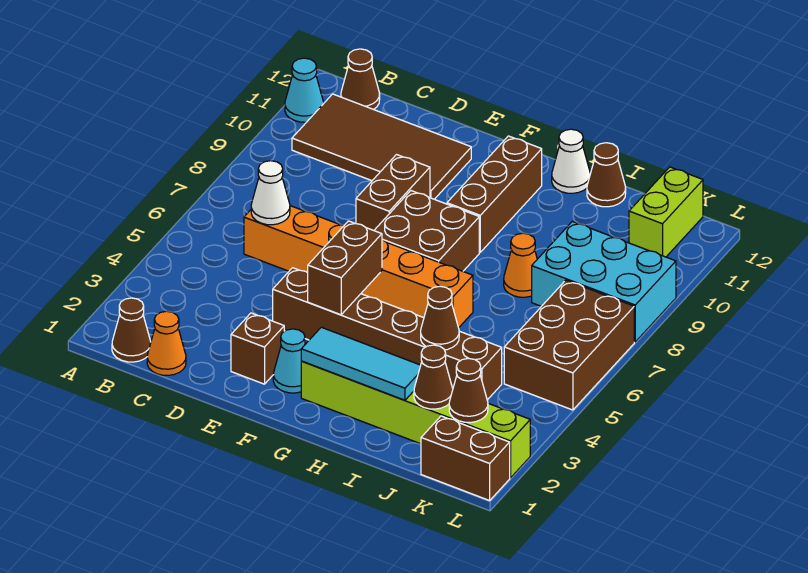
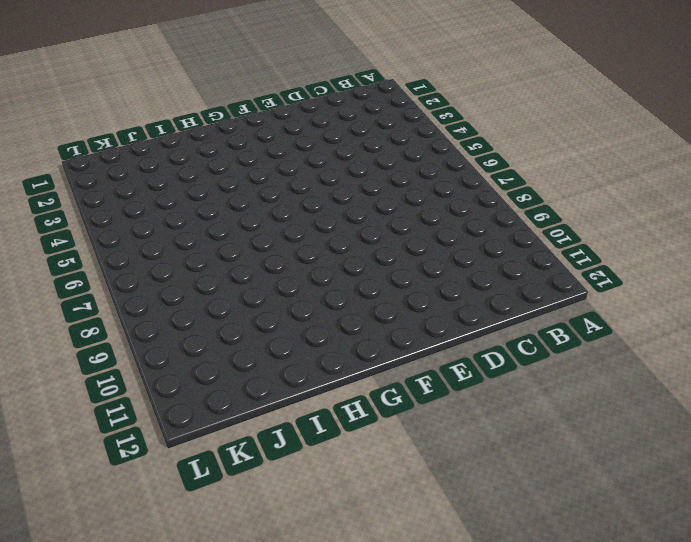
none -> cyan 1x1 cone [285,58,324,122]
none -> brown 1x1 cone [112,298,151,362]
none -> brown 2x4 tile [292,94,471,199]

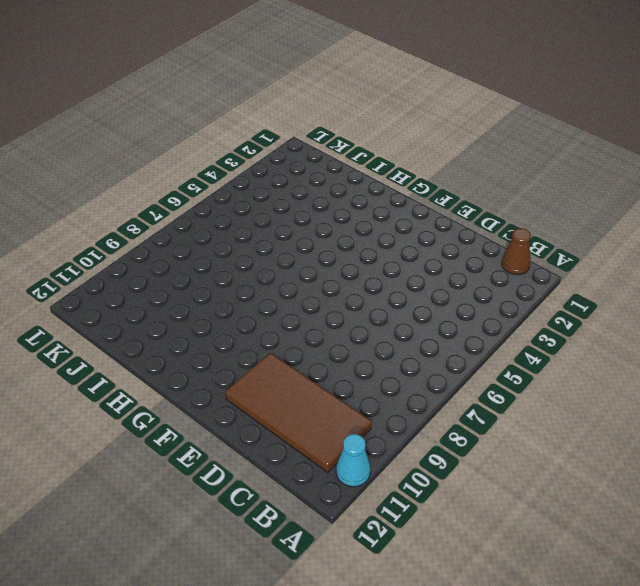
none -> brown 1x1 cone [341,49,380,110]
none -> orange 1x1 cone [147,311,186,375]
none -> orange 1x6 brick [244,206,473,328]

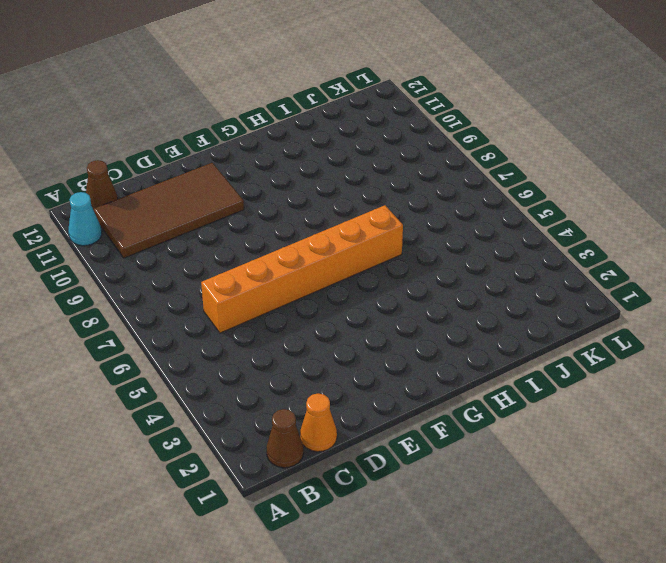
none -> brown 1x1 brick [231,313,284,384]
none -> brown 1x6 brick [273,268,502,400]
none -> brown 1x2 brick [356,155,430,230]

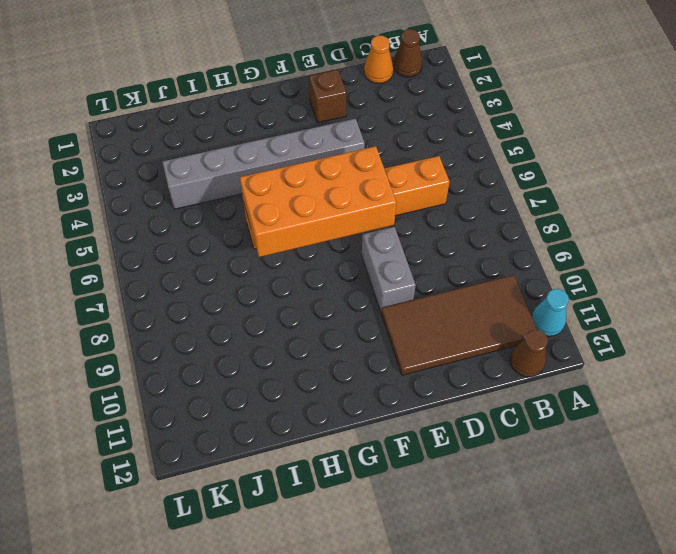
grey 1x6 brick [163,119,365,209] -> brown 1x6 brick [273,268,502,400]
orange 2x4 brick [240,146,396,257] -> none
grey 1x2 brick [362,227,416,312] -> brown 1x2 brick [356,155,430,230]
none -> cyan 1x1 cone [273,329,305,393]
none -> brown 2x2 brick [374,191,479,271]
none -> lime 1x6 brick [301,361,530,478]

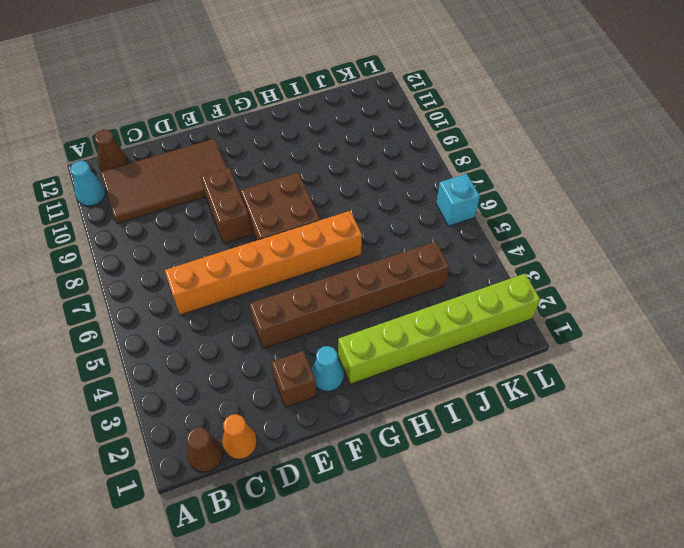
cyan 1x1 brick [436,174,480,226] -> brown 2x3 brick [504,280,634,410]
none -> brown 1x3 brick [447,136,542,252]
none -> white 1x1 cone [552,129,590,193]
none -> orange 1x1 cone [504,233,537,297]

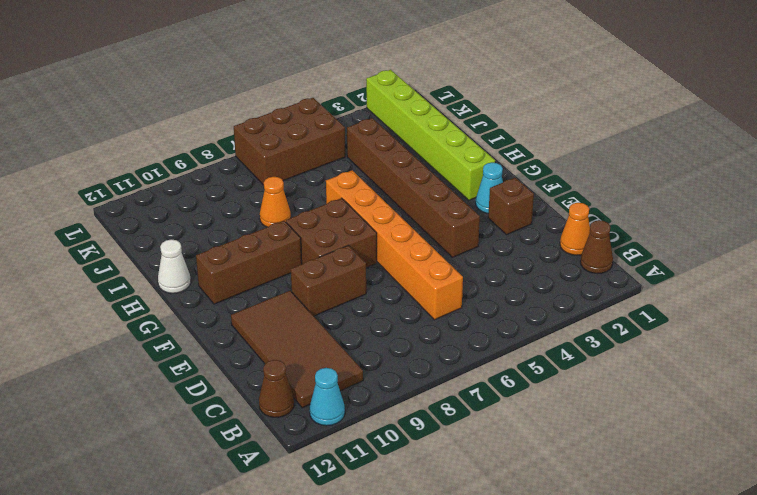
none -> brown 1x1 cone [587,143,626,207]
none -> cyan 2x3 brick [532,222,676,342]
none -> brown 1x2 brick [421,416,510,501]

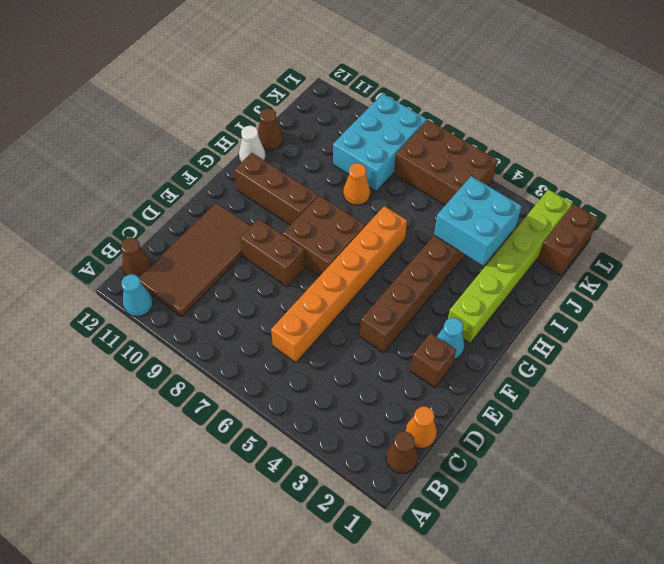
cyan 2x2 brick [434,176,522,266] -> brown 1x1 cone [421,286,459,350]
none -> lime 1x2 brick [629,167,703,257]
none -> white 1x1 cone [251,161,290,225]
none -> brown 1x2 brick [308,221,382,315]

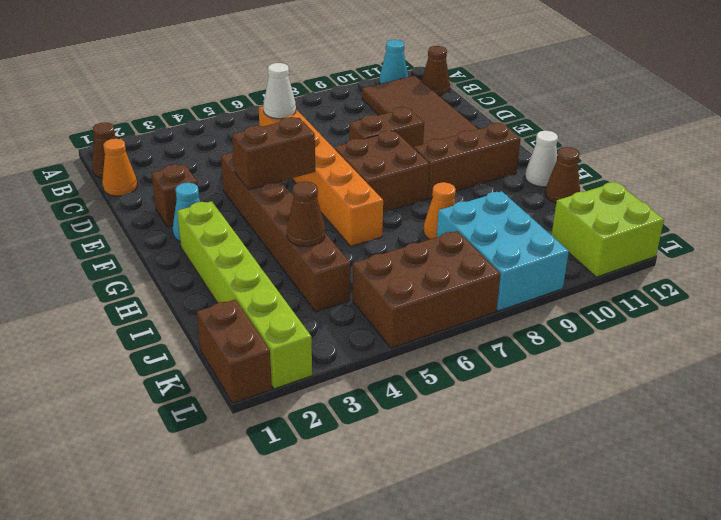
lime 2x2 brick [552,182,664,277] -> lime 1x2 brick [629,167,703,257]
none -> cyan 1x3 tile [301,327,421,400]
none -> brown 1x1 cone [414,345,453,409]
none -> brown 1x1 cone [449,358,488,423]

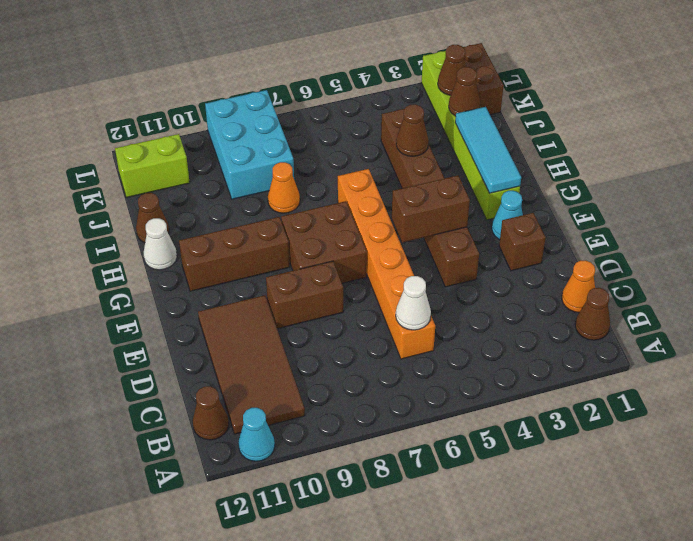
none -> brown 2x3 brick [504,280,634,410]

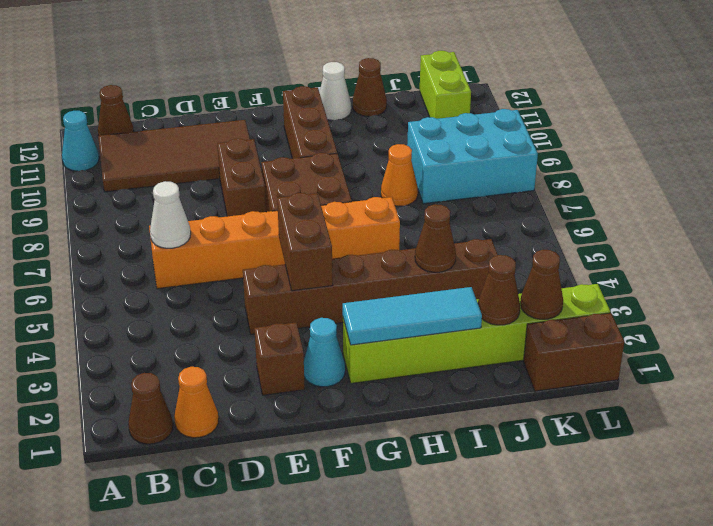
none -> brown 2x3 brick [504,280,634,410]

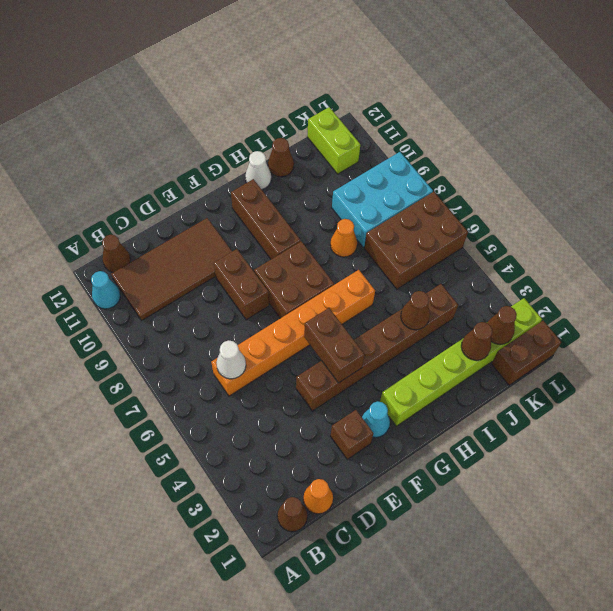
brown 2x3 brick [364,192,468,289] -> brown 2x3 brick turned to [504,280,634,410]
none -> cyan 1x3 tile [301,327,421,400]

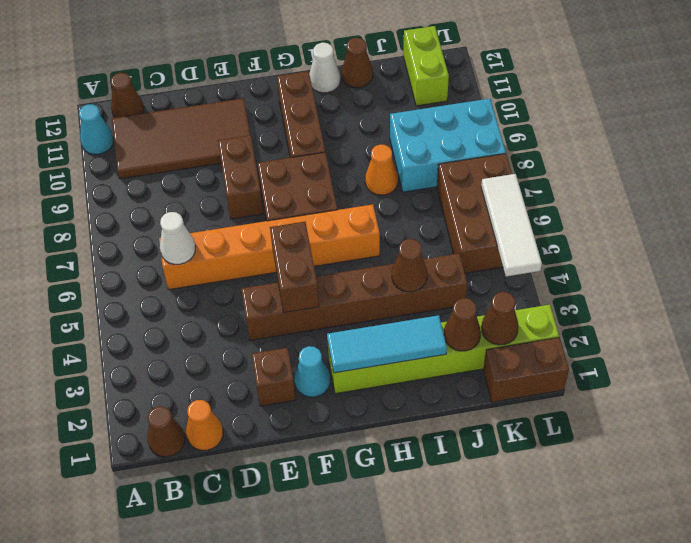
white 1x3 tile [481,174,542,276] -> none

